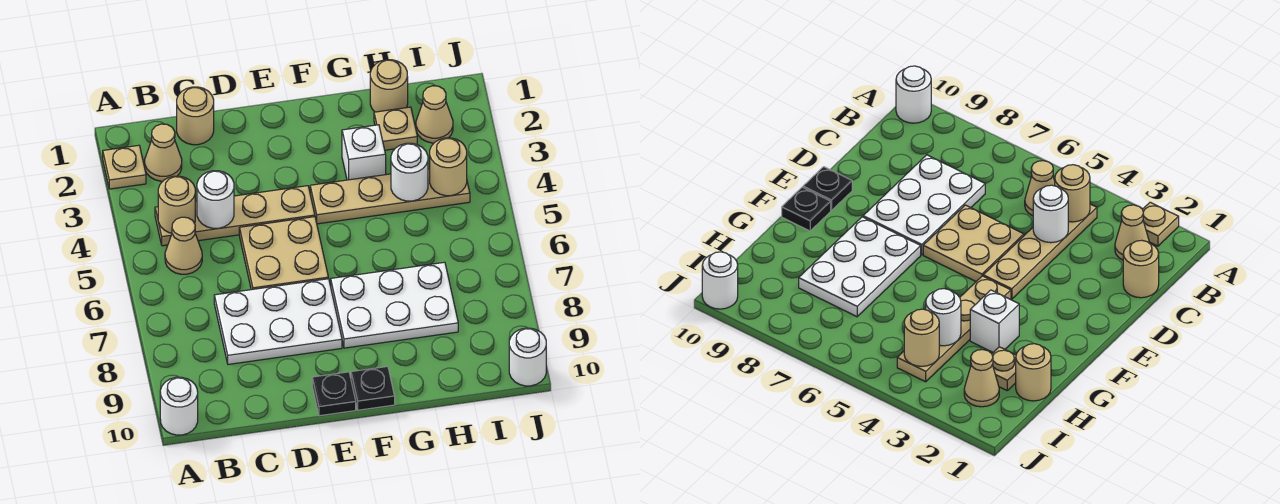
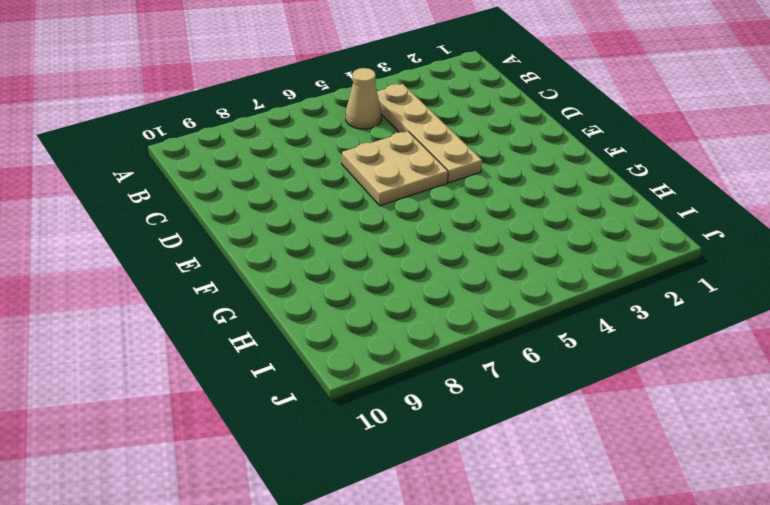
none -> tan 1x1 plate [103,145,146,189]
none -> white 1x1 round brick [160,377,198,435]
none -> tan 1x1 cone [145,124,182,181]

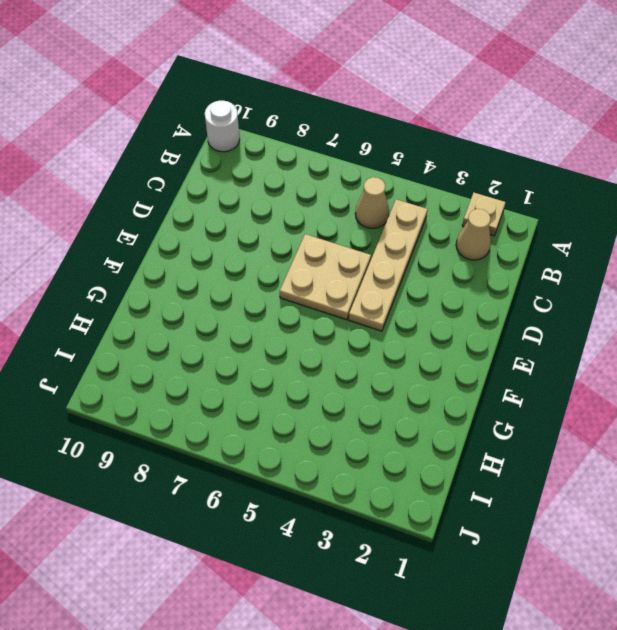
none -> tan 1x1 round brick [177,87,214,145]
none -> white 2x3 plate [214,279,342,364]
none -> black 1x1 plate [312,372,356,416]

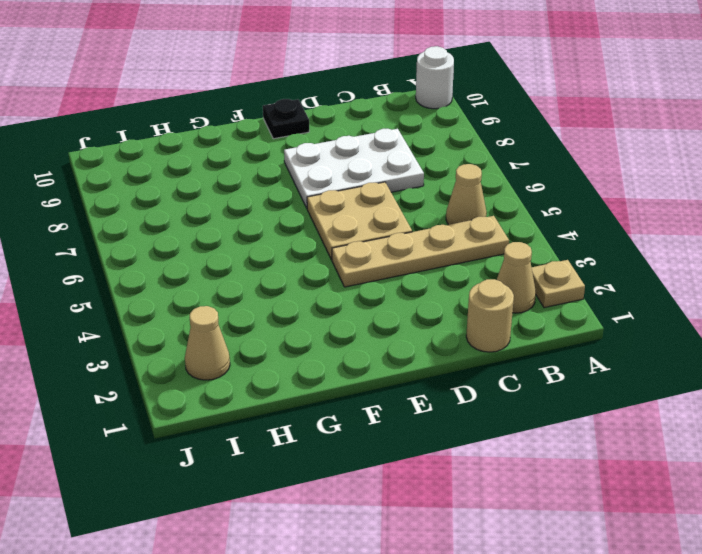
none -> tan 1x4 plate [310,168,470,224]
none -> white 2x3 plate [331,262,458,348]
none -> black 1x1 plate [351,366,395,410]

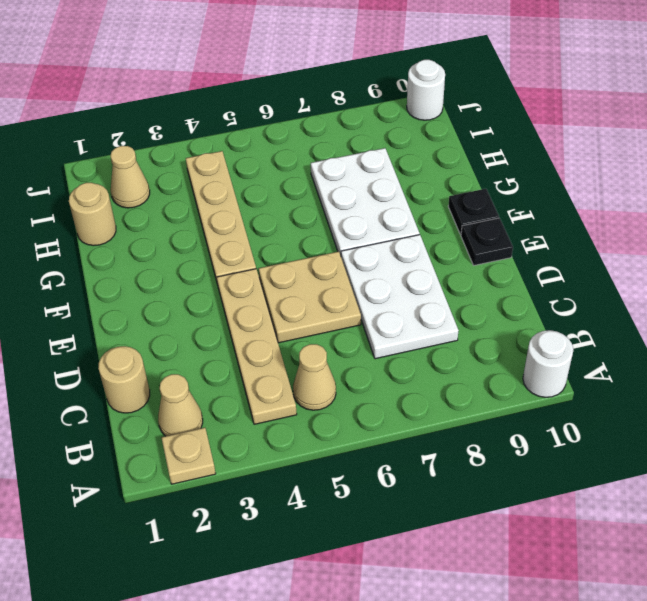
none -> white 1x1 brick [342,125,386,180]
none -> tan 1x1 plate [374,107,417,150]
none -> tan 1x1 round brick [158,176,195,233]

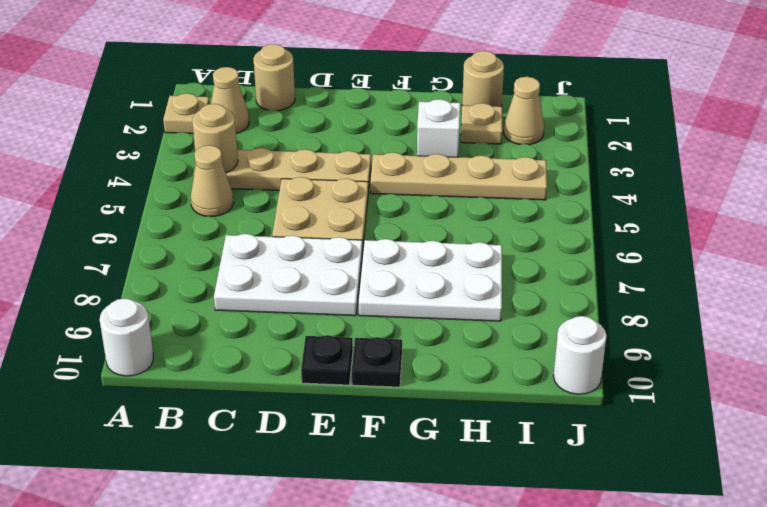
none -> white 1x1 round brick [197,171,234,228]
none -> white 1x1 round brick [391,143,428,201]
none -> tan 1x1 round brick [430,138,467,196]

